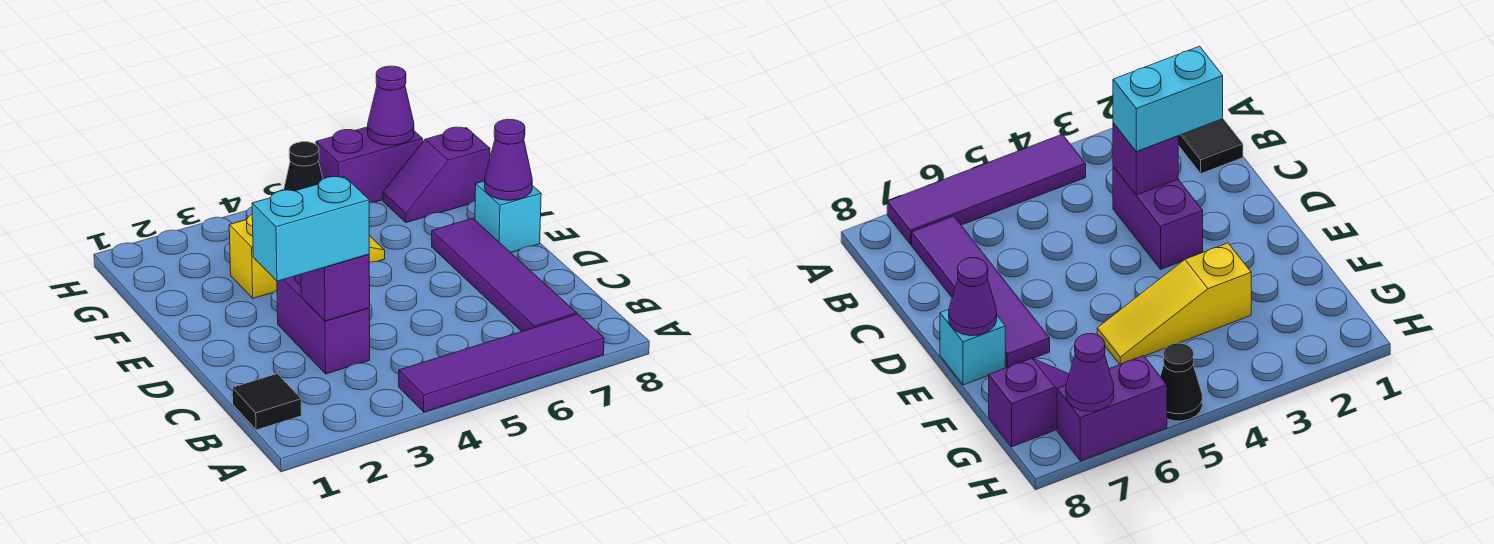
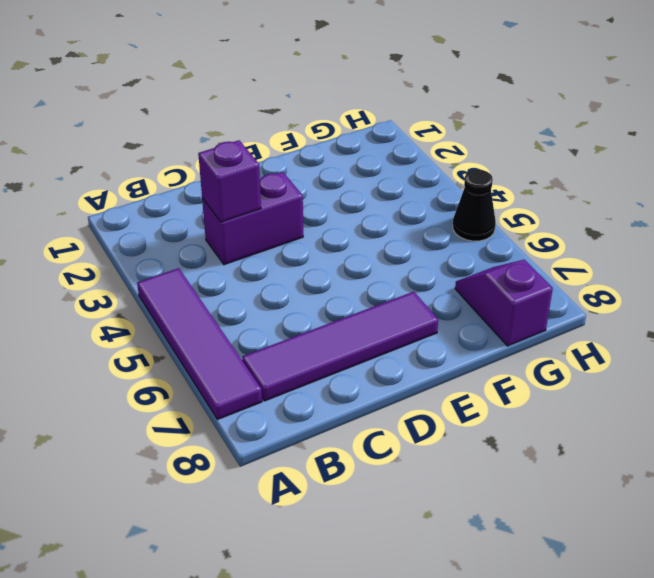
none -> black 1x1 tile [232,374,302,430]
none -> cyan 1x1 brick [475,181,541,253]
none -> yellow 1x3 slope [229,215,385,298]

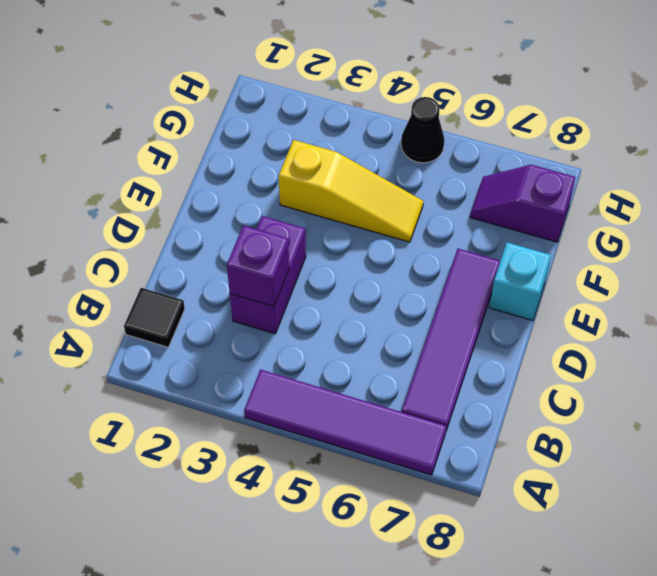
none -> purple 1x2 brick [316,127,423,202]
none -> purple 1x1 cone [485,119,532,200]
none -> purple 1x1 cone [368,66,414,145]

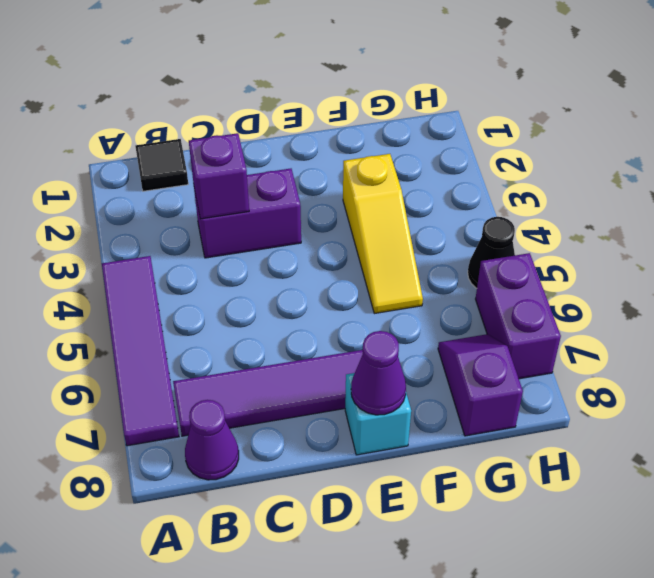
purple 1x1 cone [185,400,239,480] -> purple 1x1 cone moved to [368,66,414,145]
none -> cyan 1x2 brick [252,177,369,281]

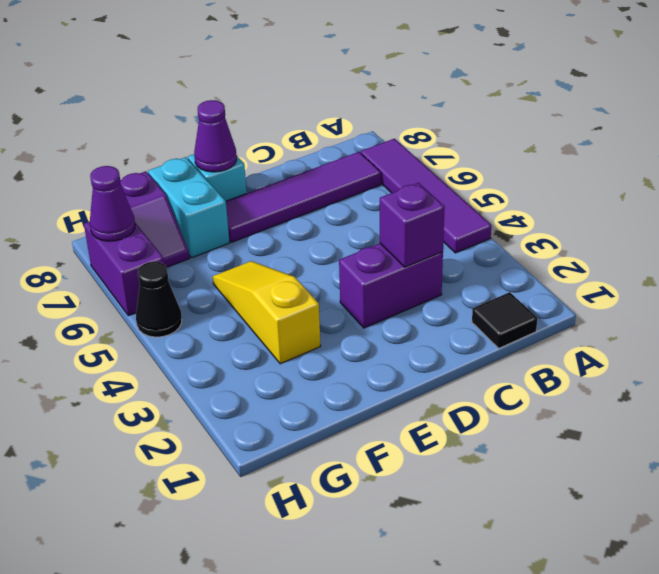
cyan 1x2 brick [148,157,230,258] -> cyan 1x2 brick moved to [252,177,369,281]

